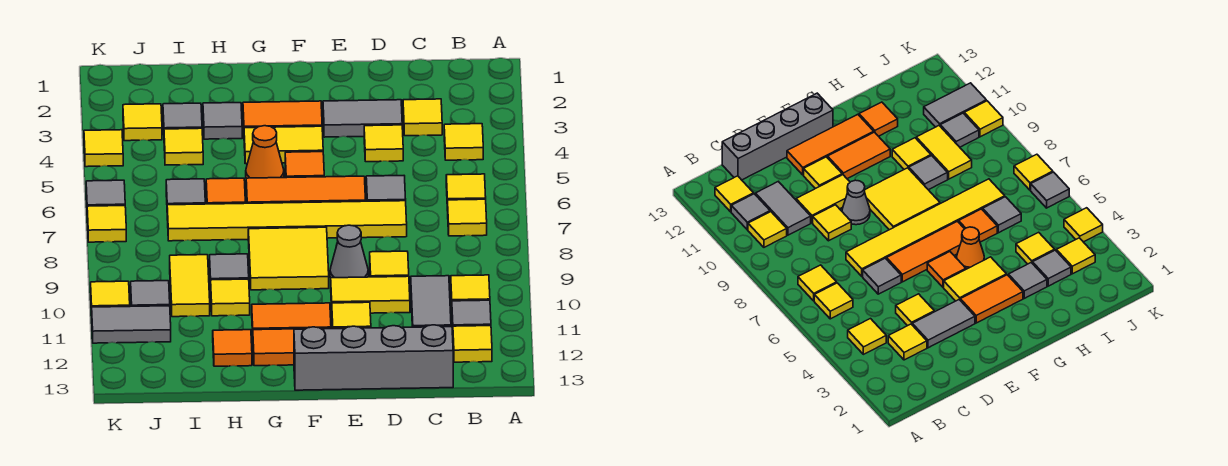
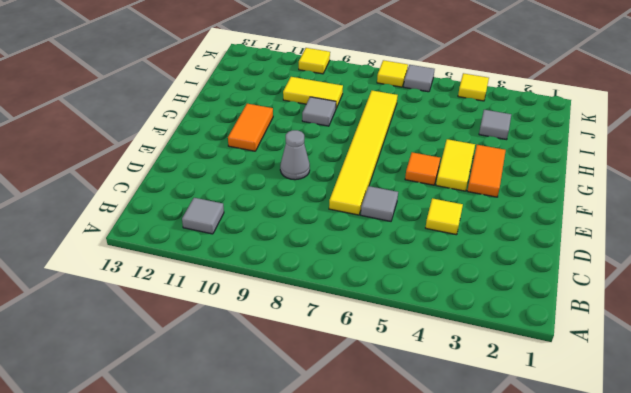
none -> yellow 1x1 tile [444,124,483,160]
none -> yellow 1x1 tile [446,174,486,211]
none -> yellow 1x1 tile [448,199,487,236]
none -> yellow 1x1 tile [451,275,490,304]

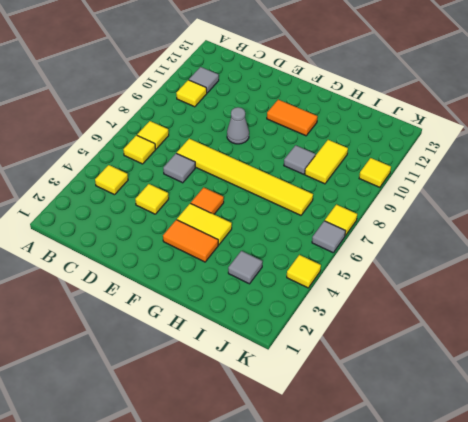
none -> yellow 1x1 tile [453,326,492,362]
none -> yellow 1x1 tile [403,99,442,136]
none -> grey 1x2 tile [411,276,451,327]
none -> grey 1x4 brick [294,325,453,390]

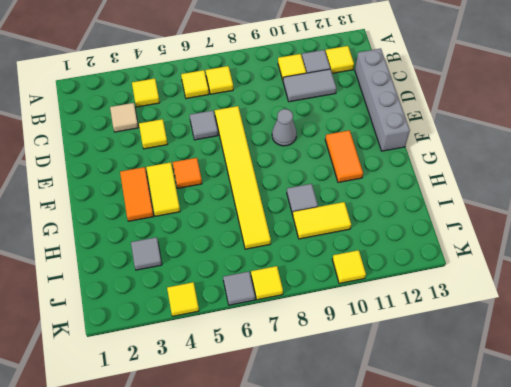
tan 1x1 tile [110,103,138,132] -> yellow 1x1 tile [403,99,442,136]
none -> grey 1x2 tile [323,100,402,137]
none -> yellow 1x1 tile [370,251,409,277]
none -> yellow 1x2 tile [331,276,410,313]
none -> orange 1x3 tile [246,176,366,203]

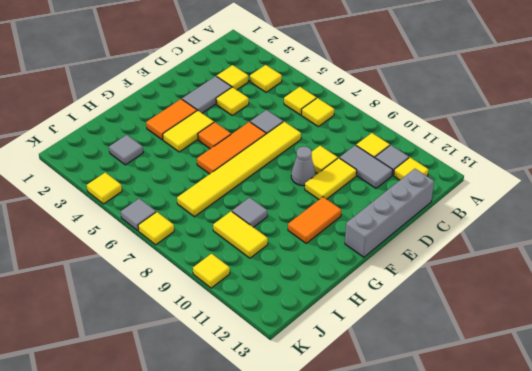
none -> yellow 1x1 tile [332,302,371,328]
none -> orange 1x3 tile [253,328,344,366]
none -> yellow 2x2 tile [248,227,329,290]
none -> orange 1x1 cone [246,126,284,178]

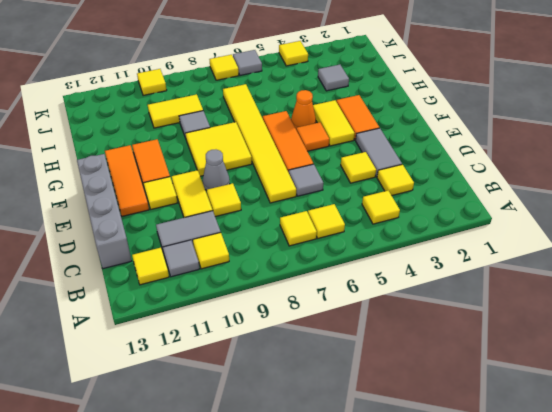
none -> grey 1x1 tile [203,103,242,139]
none -> orange 1x1 tile [206,178,245,204]
none -> yellow 1x1 tile [211,279,250,316]
none -> orange 1x1 tile [213,330,252,366]

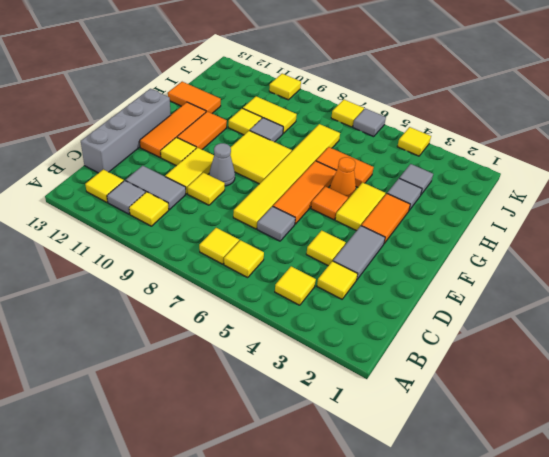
orange 1x2 tile [316,147,374,187] -> orange 1x1 tile [206,178,245,204]
orange 1x2 tile [168,82,221,113] -> orange 1x1 tile [213,330,252,366]
none -> yellow 1x1 tile [164,128,203,165]
none -> grey 1x1 tile [166,179,205,205]
none -> yellow 1x1 tile [123,104,162,141]
none -> grey 1x1 tile [131,281,170,306]

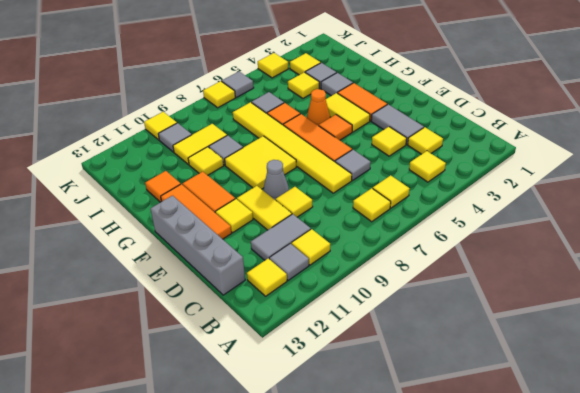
none -> grey 1x2 tile [92,306,171,343]

